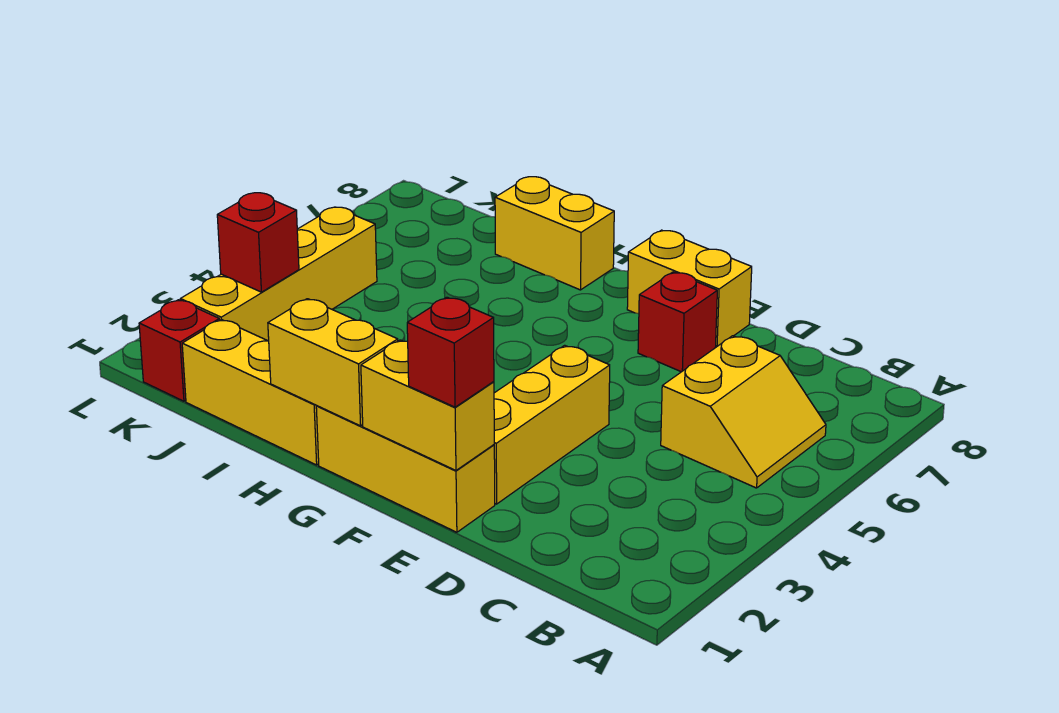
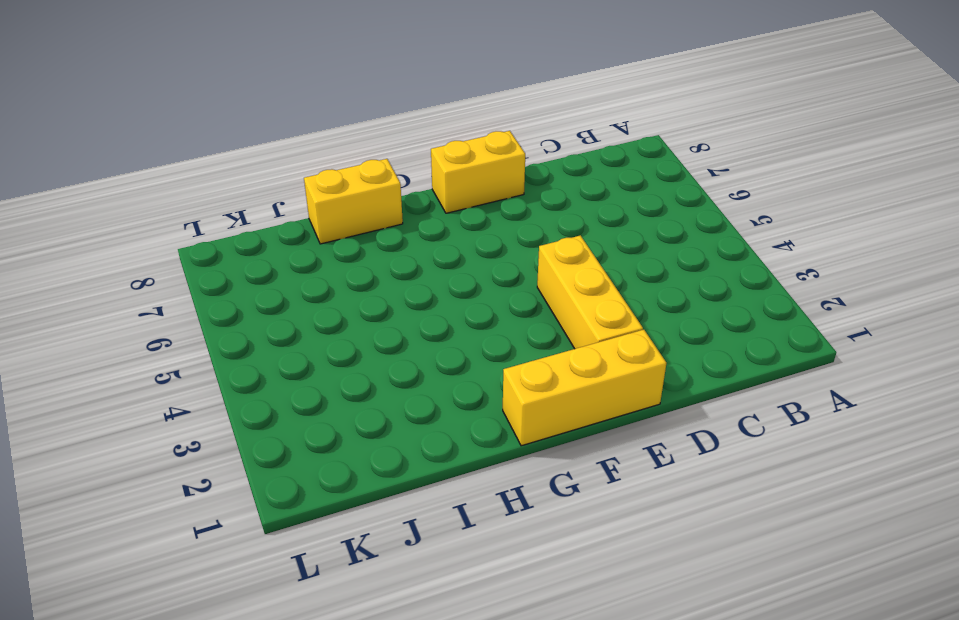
none -> yellow 2x2 slope [661,336,826,488]
none -> red 1x1 brick [638,272,717,372]
none -> yellow 1x3 brick [182,319,319,465]

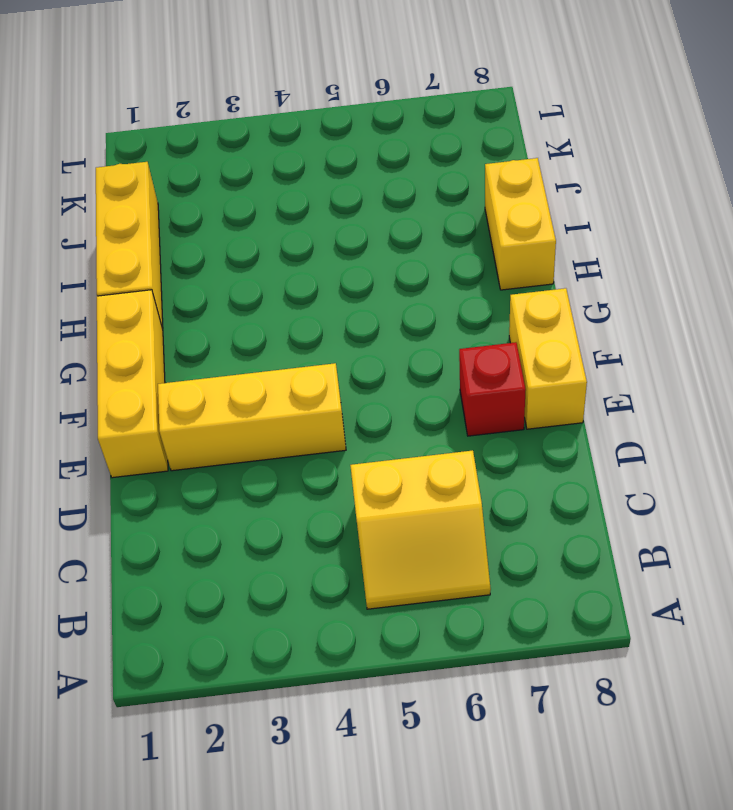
none -> red 1x1 brick [139,300,219,401]
none -> yellow 1x4 brick [180,207,377,341]
none -> yellow 1x2 brick [361,340,494,470]

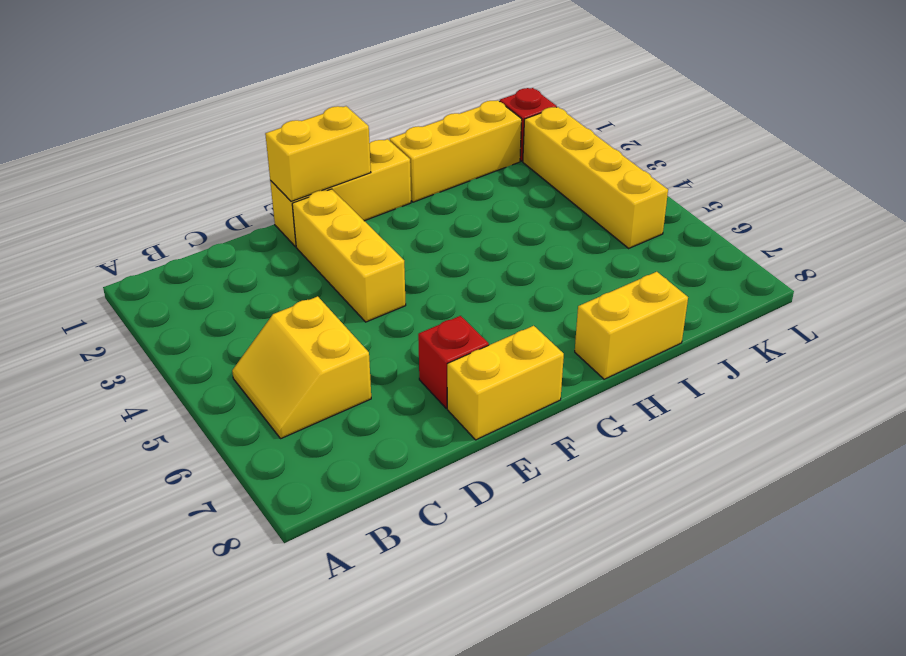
none -> yellow 1x2 brick [268,299,398,426]
none -> red 1x1 brick [217,193,299,292]
none -> red 1x1 brick [407,297,494,407]

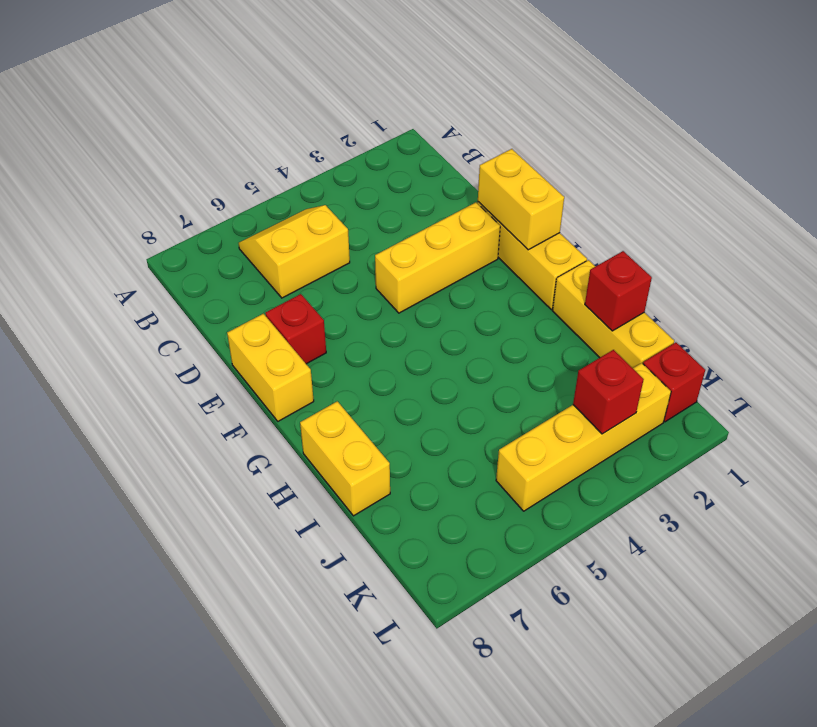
red 1x1 brick [585,251,652,331] -> red 1x1 brick moved to [407,297,494,407]
none -> yellow 1x2 brick [268,299,398,426]

